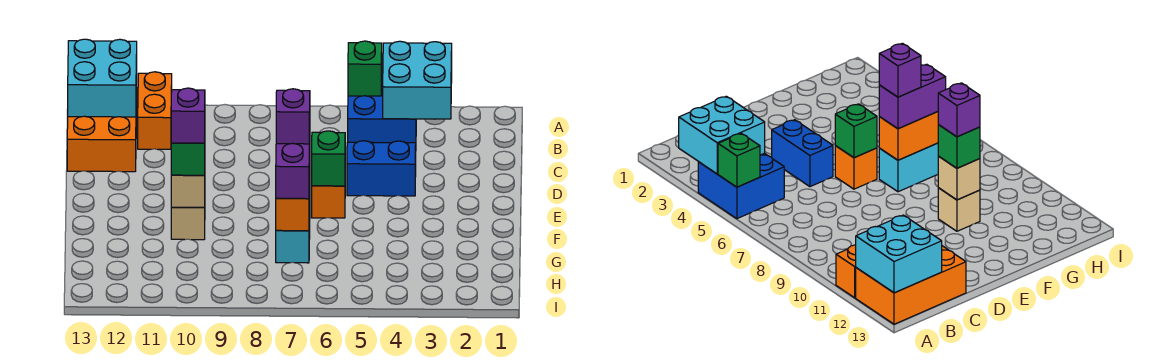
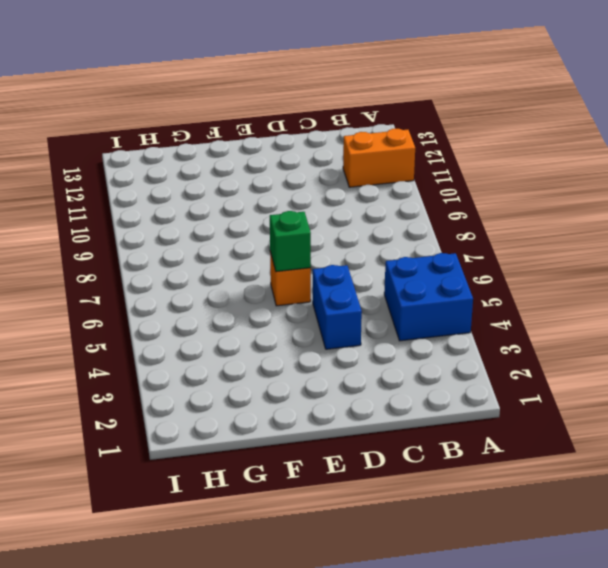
none -> orange 2x3 brick [67,87,137,172]
none -> cyan 1x2 brick [276,207,310,263]
none -> tan 1x1 brick [171,207,205,240]

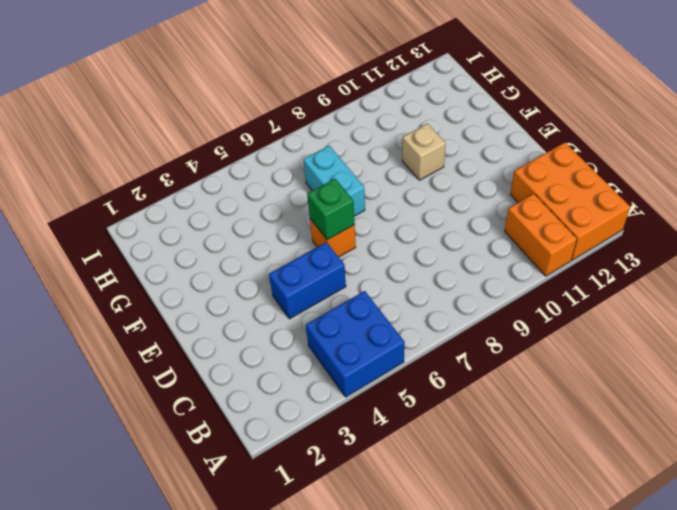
none -> cyan 2x2 brick [383,41,452,119]
none -> green 1x1 brick [348,41,382,96]
none -> cyan 2x2 brick [68,39,137,117]

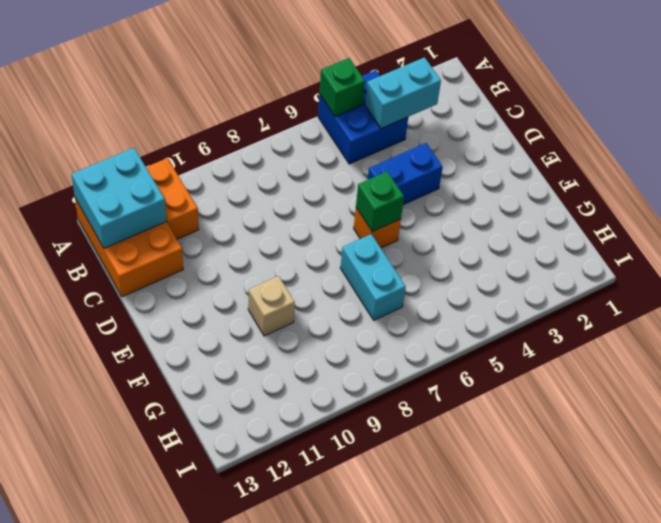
cyan 1x2 brick [365,57,441,128] -> cyan 2x2 brick [383,41,452,119]
none -> orange 1x2 brick [276,175,310,231]
none -> tan 1x1 brick [171,175,205,207]
none -> purple 1x2 brick [276,143,310,199]

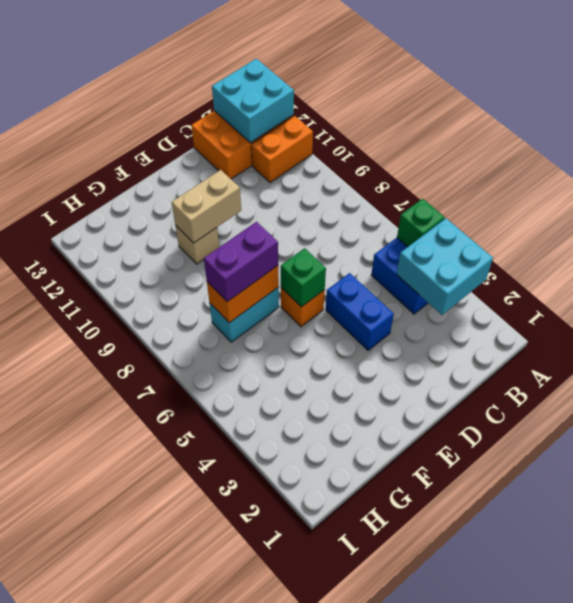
tan 1x2 brick [172,170,241,243] -> tan 1x1 brick [171,175,205,207]
none -> green 1x1 brick [171,143,205,175]
none -> purple 1x1 brick [276,89,310,144]
none -> purple 1x1 brick [171,88,205,143]

